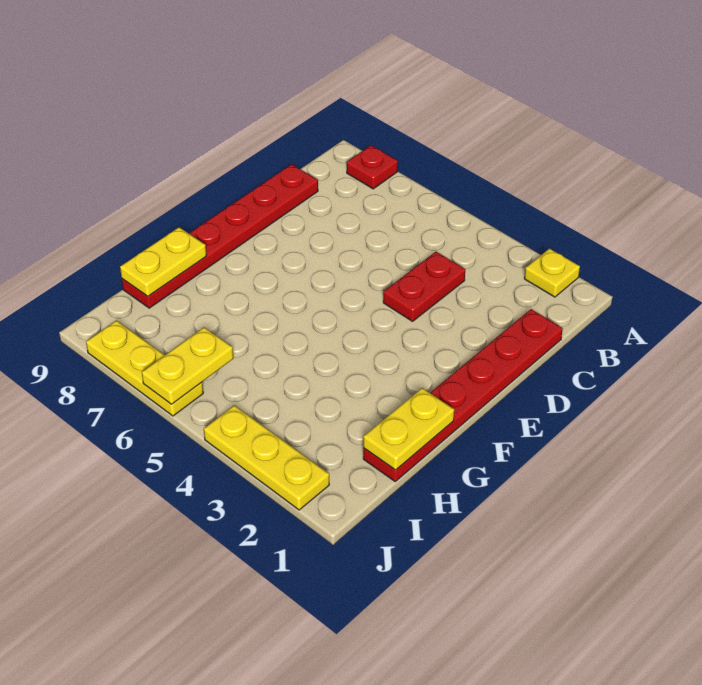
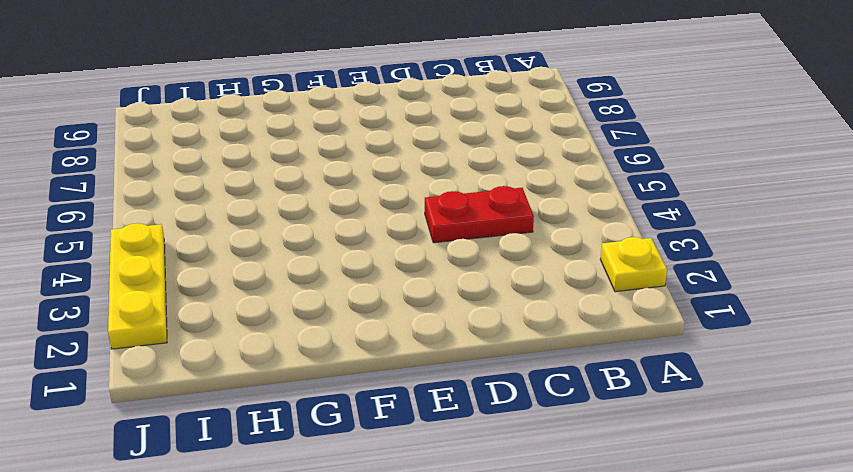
none -> red 1x1 plate [347,145,398,189]
none -> red 1x6 plate [363,309,563,481]

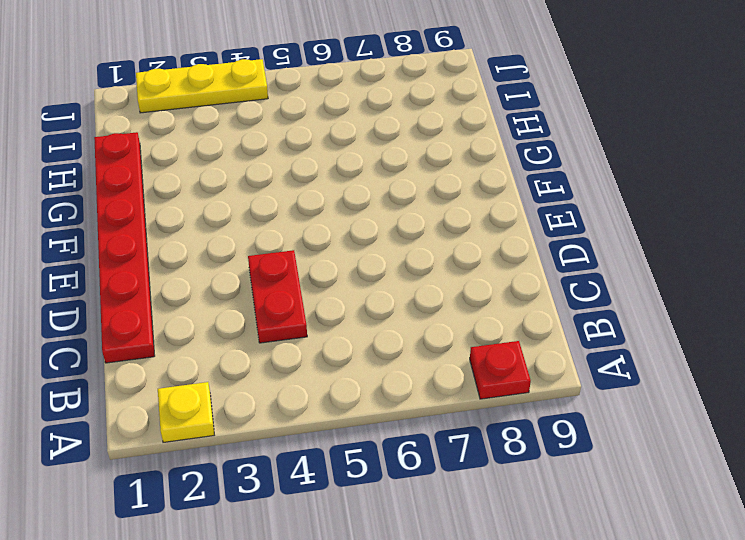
none -> red 1x6 plate [122,164,318,308]
none -> yellow 1x3 plate [86,321,203,416]

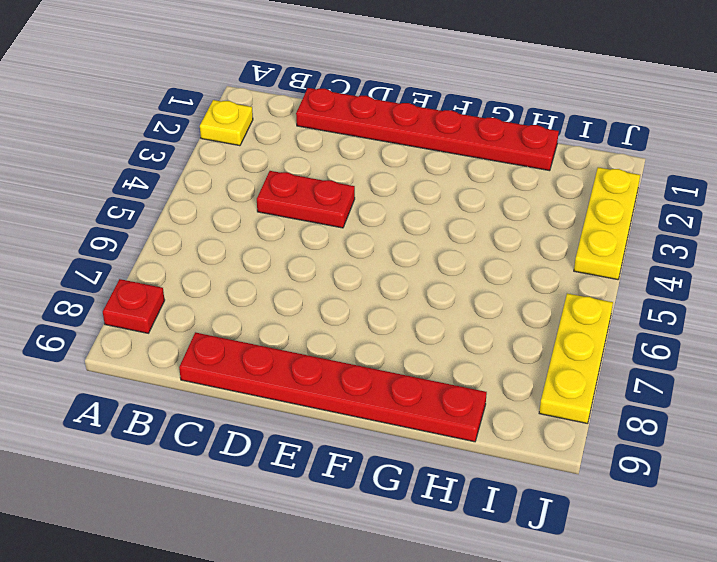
none -> yellow 1x2 plate [363,388,454,470]
none -> yellow 1x2 plate [120,227,206,296]

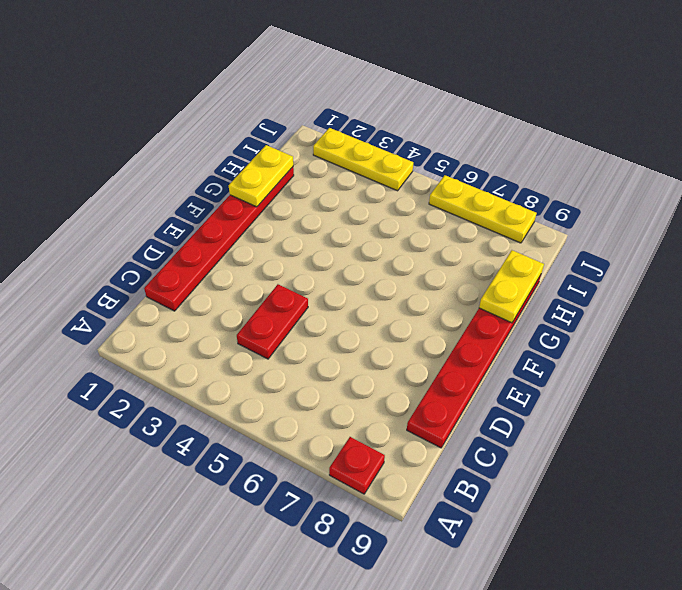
none -> yellow 1x1 plate [524,249,580,297]
none -> yellow 1x2 plate [142,327,233,404]

